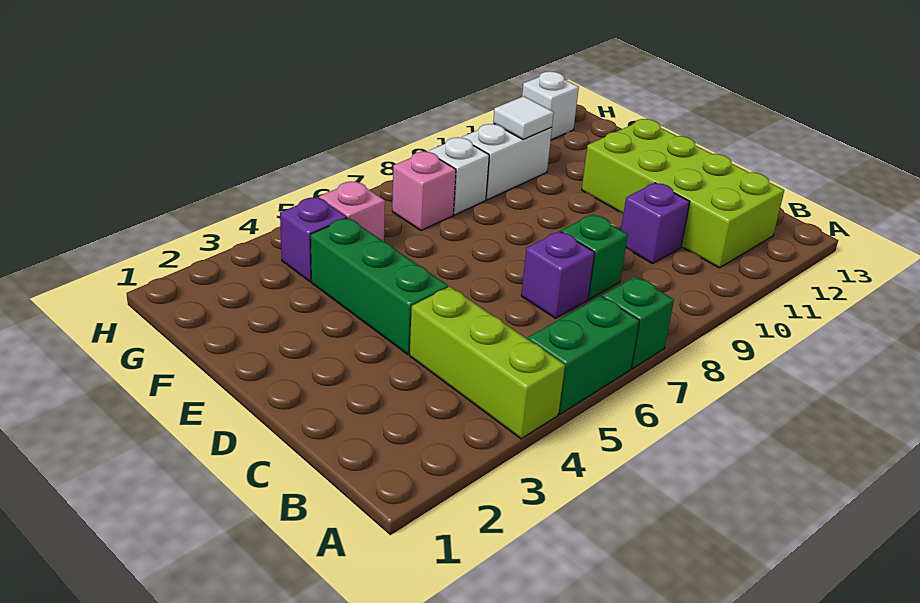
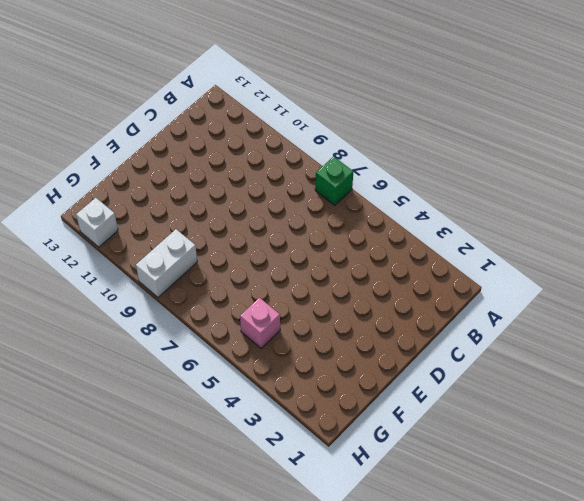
white 1x2 brick [136,229,197,297] -> white 1x2 brick turned to [461,124,552,200]
none -> lime 1x3 brick [410,287,565,439]
none -> green 1x2 brick [528,296,640,414]
none -> lime 2x4 brick [582,119,784,268]

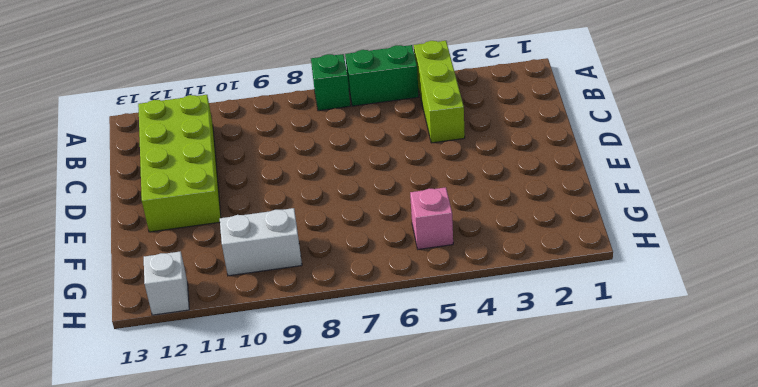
none -> purple 1x1 brick [521,231,595,318]
none -> green 1x1 brick [561,214,628,299]
none -> purple 1x1 brick [621,183,690,264]

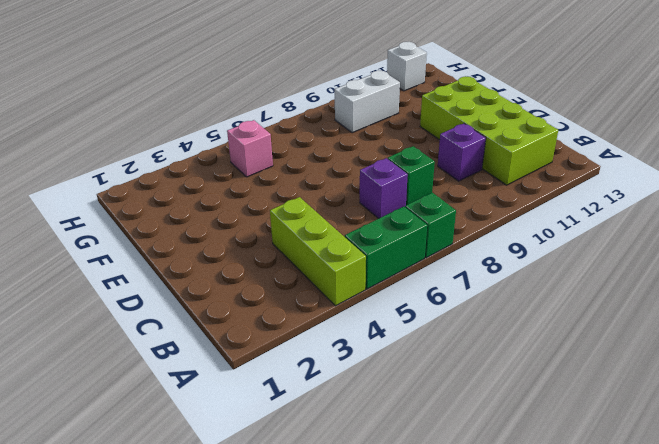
none -> green 1x3 brick [311,218,448,355]
none -> purple 1x1 brick [280,197,347,282]
none -> pink 1x1 brick [392,152,456,230]

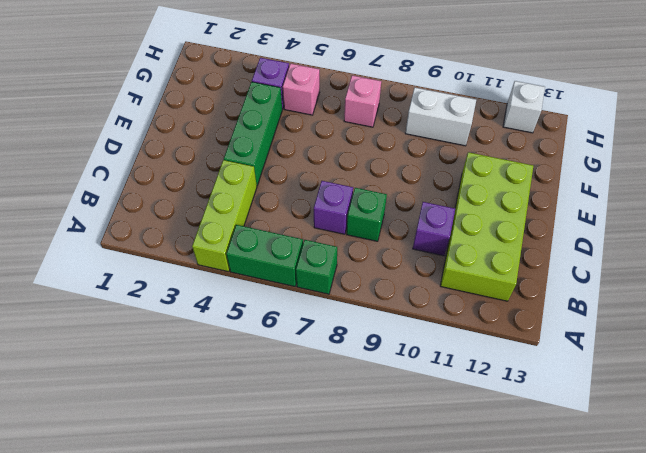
none -> white 1x1 brick [428,137,489,215]
none -> white 1x1 tile [493,96,554,139]

